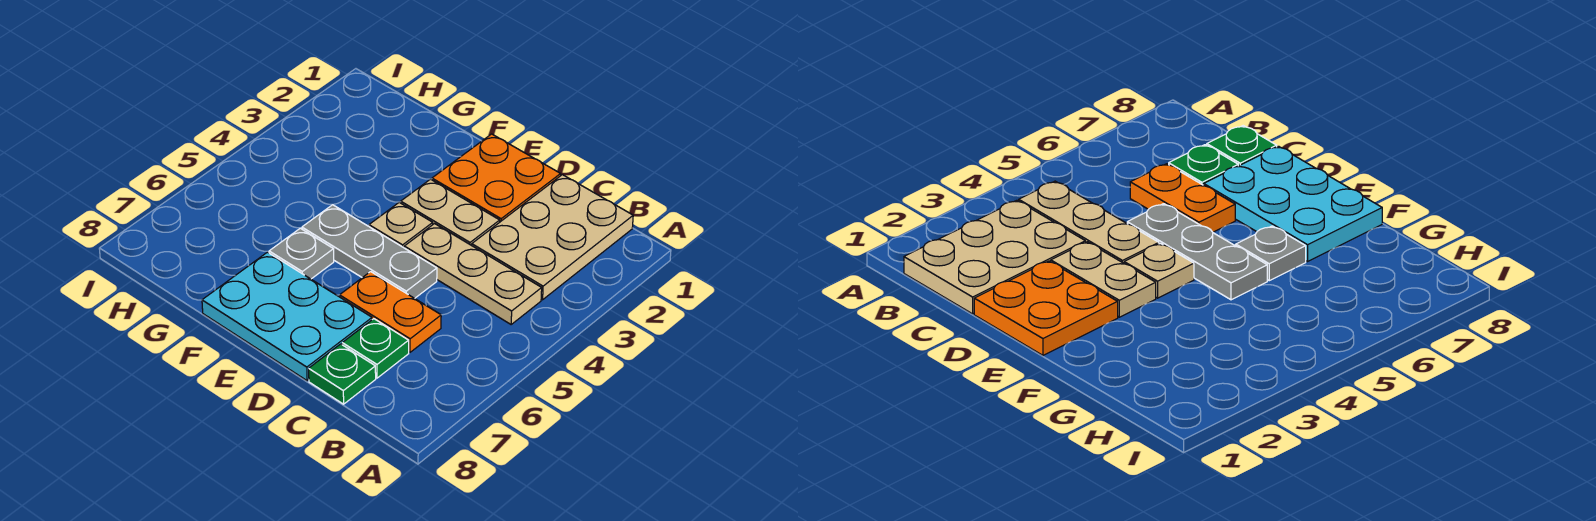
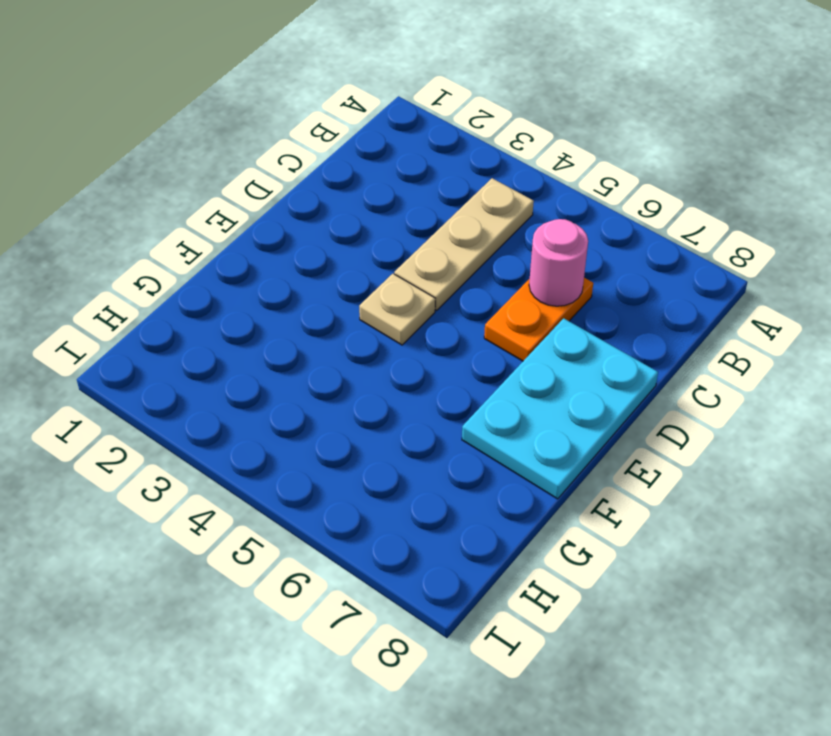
pink 1x1 round brick [529,219,588,306] -> none
none -> tan 2x3 plate [472,175,633,300]
none -> green 1x1 plate [342,319,409,378]

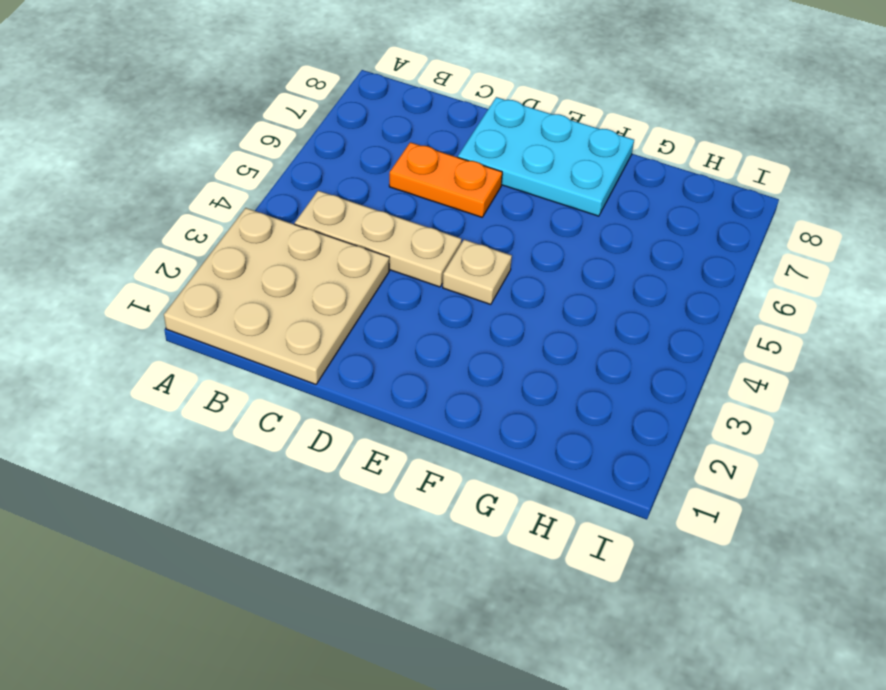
tan 3x3 plate [164,208,389,384] -> tan 2x3 plate [472,175,633,300]
none -> green 1x1 plate [342,319,409,378]
none -> green 1x1 plate [309,344,376,404]

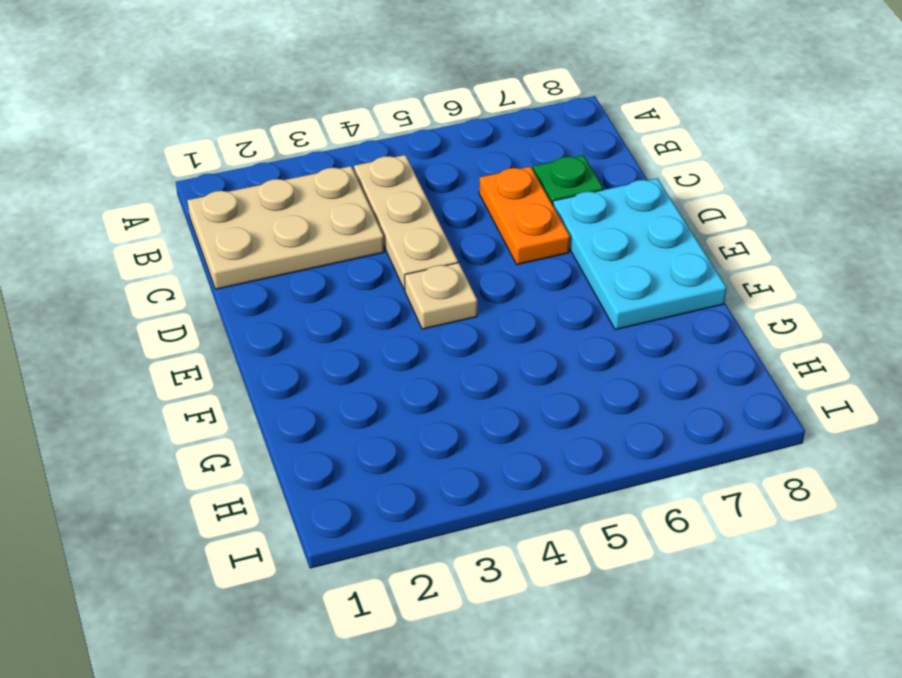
none -> green 1x1 plate [309,344,376,404]
none -> orange 2x2 plate [432,134,561,222]

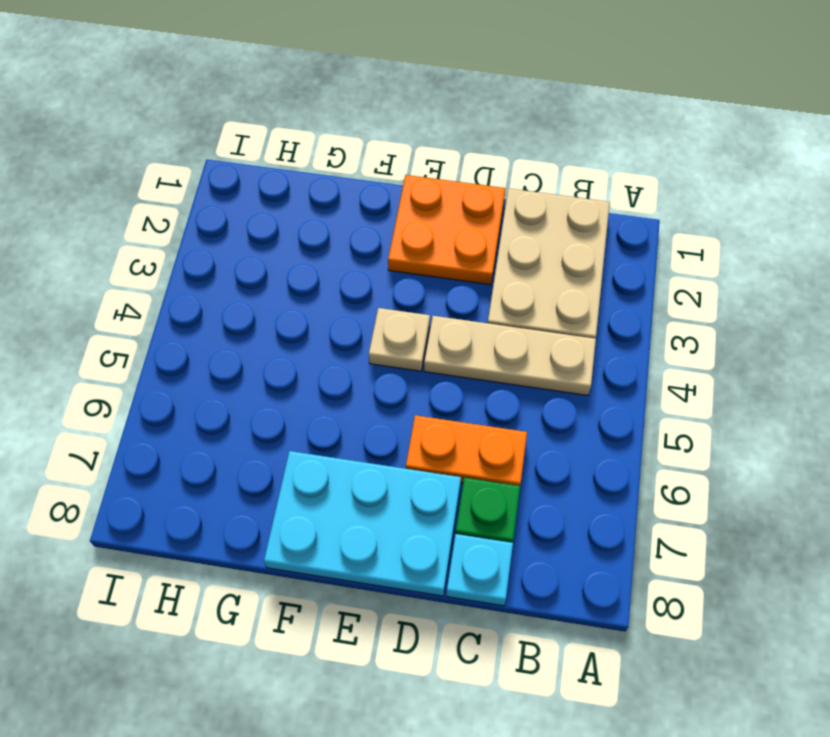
cyan 1x1 plate [446,534,513,606] -> green 1x1 plate [309,344,376,404]
none -> tan 1x2 plate [401,179,500,245]
none -> grey 1x3 plate [302,205,437,298]

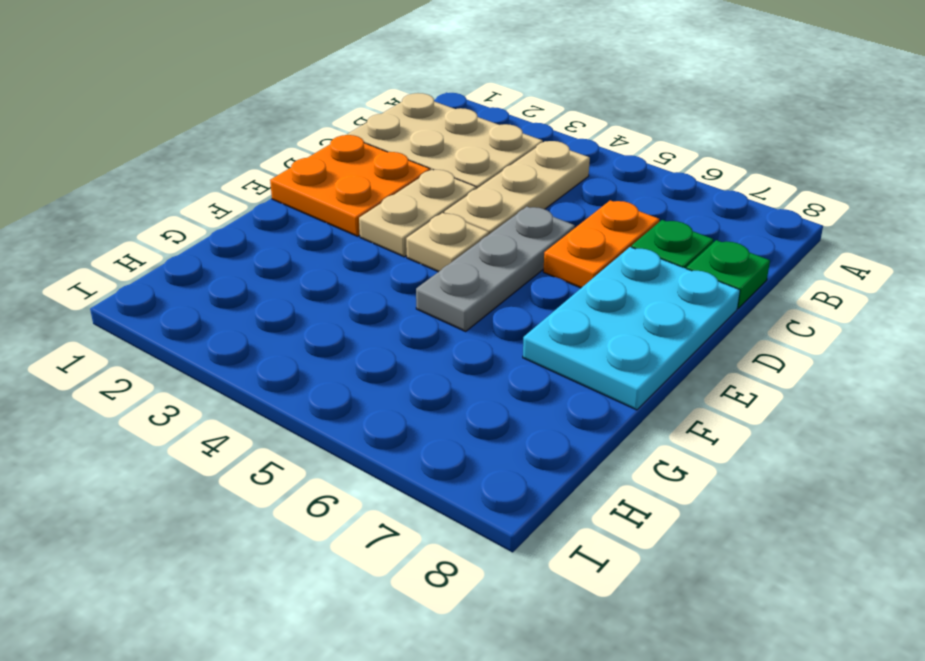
none -> grey 1x1 plate [269,228,334,279]

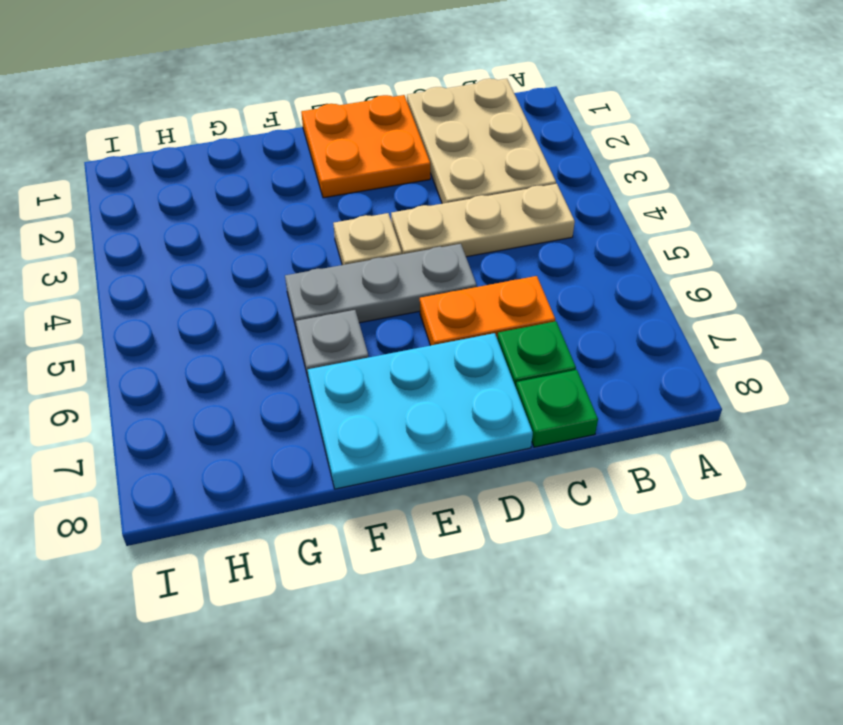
none -> tan 1x2 plate [401,179,500,245]

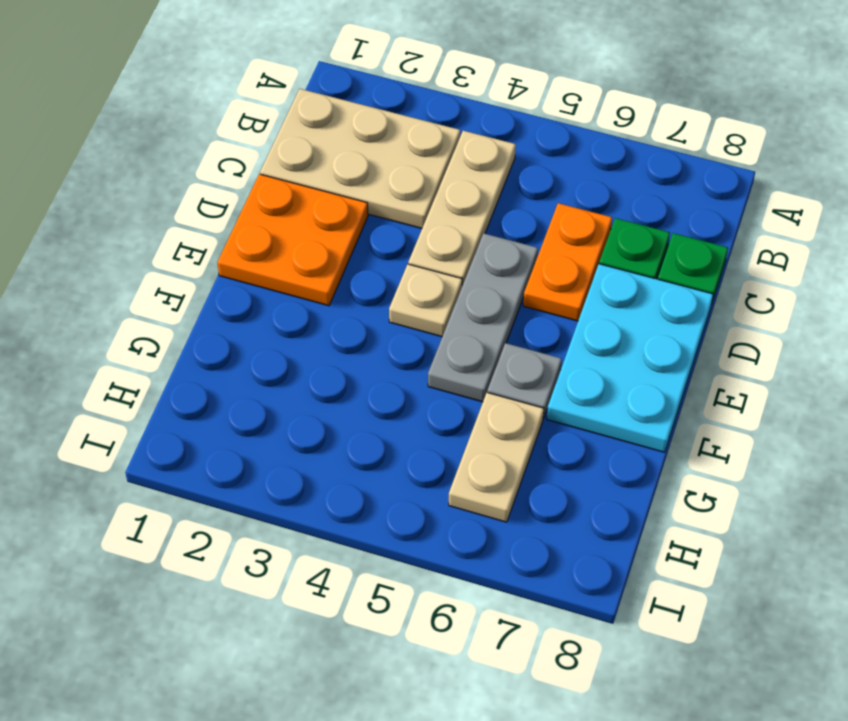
tan 1x2 plate [449,393,544,522] -> tan 1x2 plate moved to [401,179,500,245]

